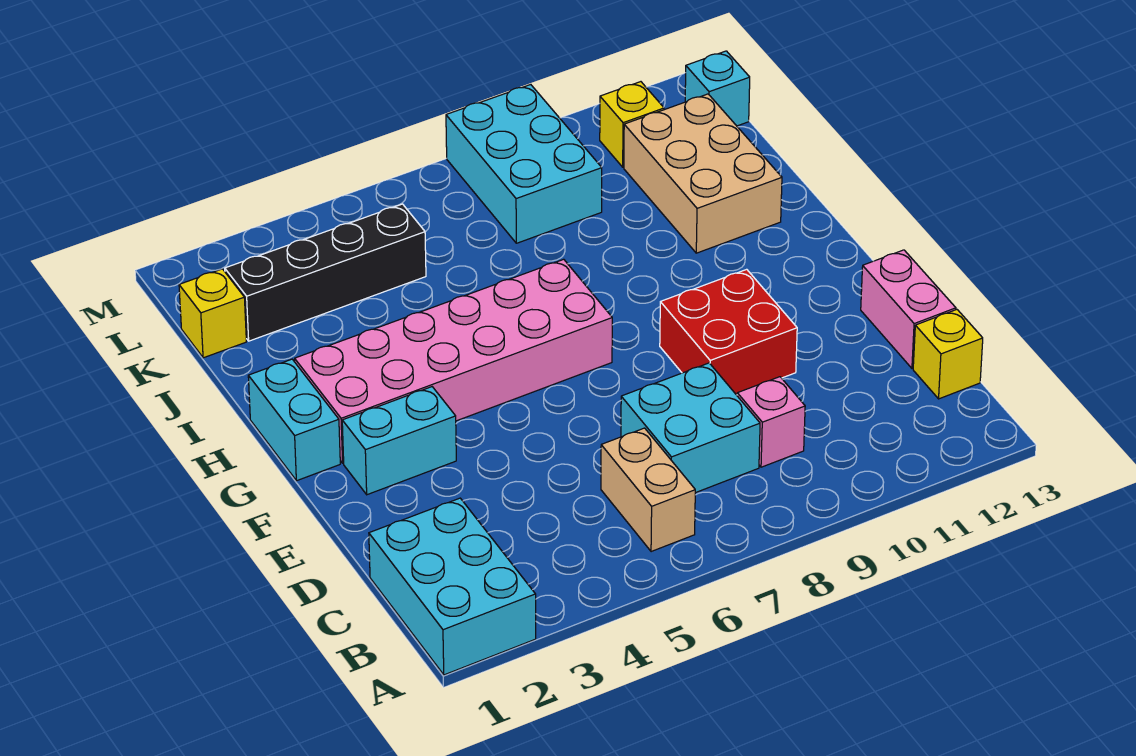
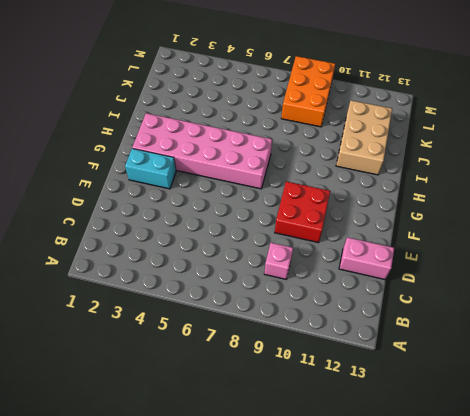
pink 1x2 brick [339,237,394,279] -> pink 1x2 brick turned to [861,250,956,368]
orange 2x3 brick [281,56,335,127] -> cyan 2x3 brick [446,85,602,243]
none -> cyan 2x3 brick [369,498,536,675]
none -> tan 1x2 brick [601,428,695,552]
none -> cyan 2x2 brick [621,363,760,493]

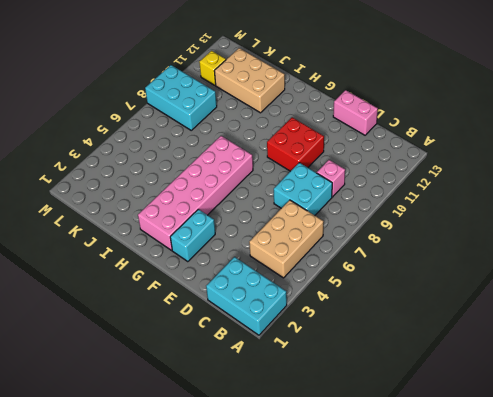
tan 2x3 brick [249,200,324,278] -> tan 1x2 brick [601,428,695,552]
none -> yellow 1x1 brick [913,310,983,399]
none -> cyan 1x2 brick [248,359,340,481]
none -> yellow 1x1 brick [179,269,246,358]

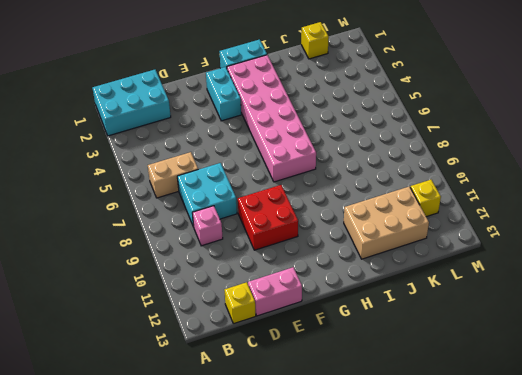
none -> black 1x4 brick [225,204,426,341]
none -> cyan 2x3 brick [446,85,602,243]
none -> cyan 1x1 brick [685,51,750,126]

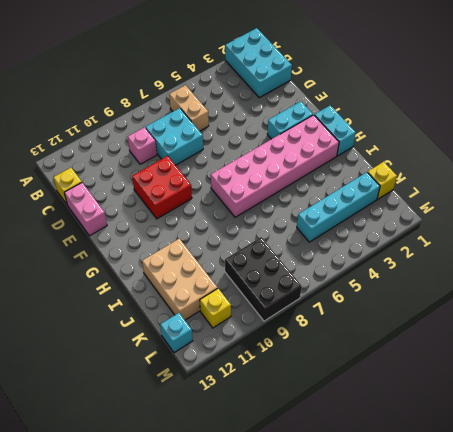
cyan 1x4 brick [297,172,380,242] -> black 1x4 brick [225,204,426,341]
black 2x3 brick [225,237,302,321] -> cyan 2x3 brick [446,85,602,243]

